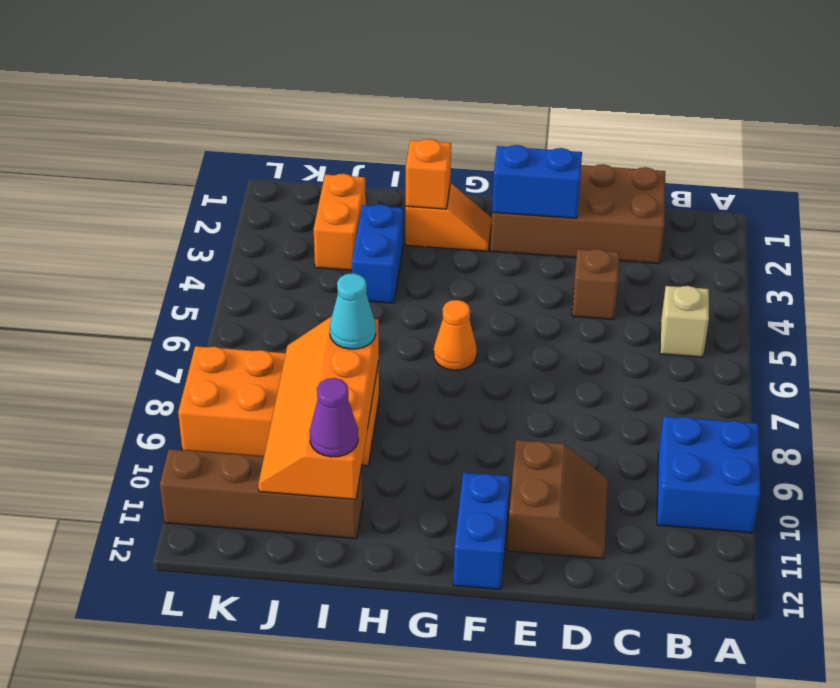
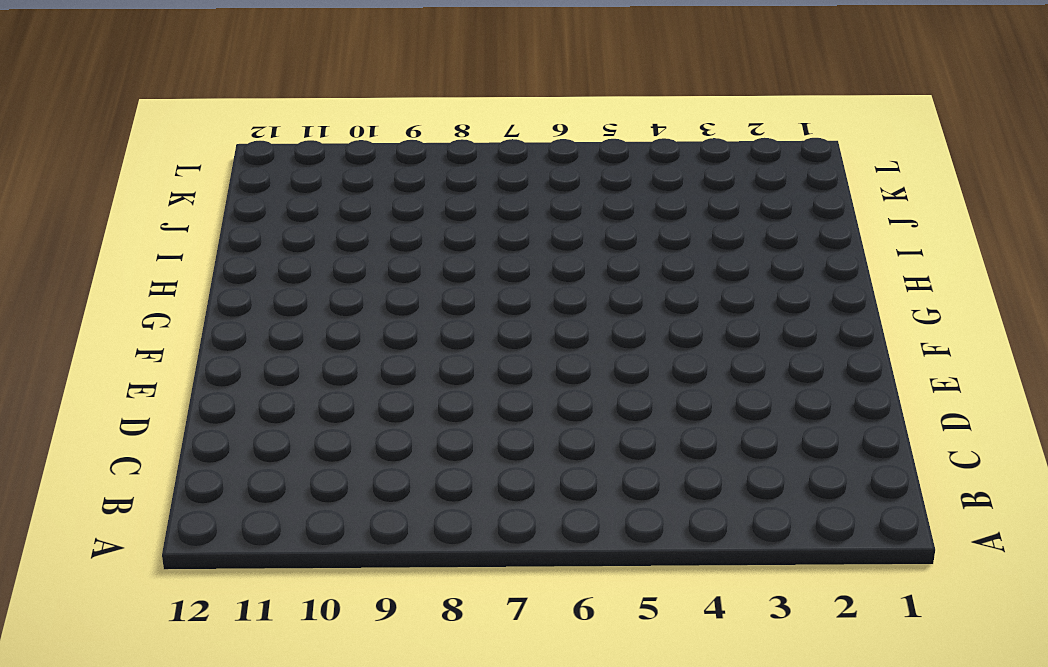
none -> blue 2x2 brick [657,416,761,533]
none -> tan 1x1 brick [660,286,709,357]
none -> brown 2x4 brick [490,164,665,264]

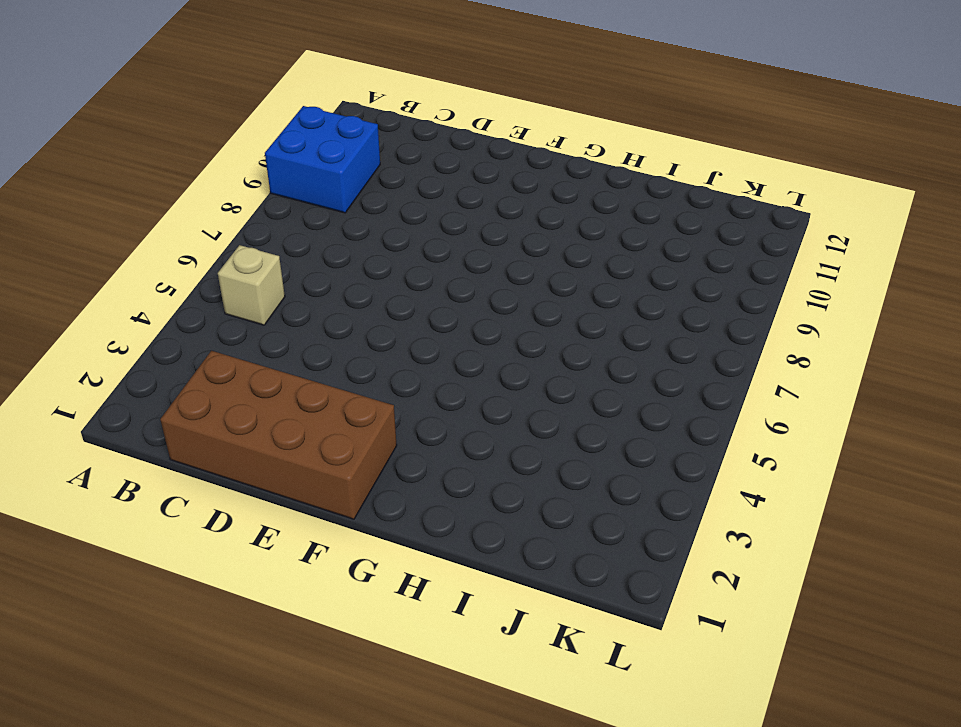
none -> brown 1x1 brick [572,249,619,320]
none -> brown 2x2 slope [507,440,608,559]
none -> blue 1x2 brick [453,473,510,590]

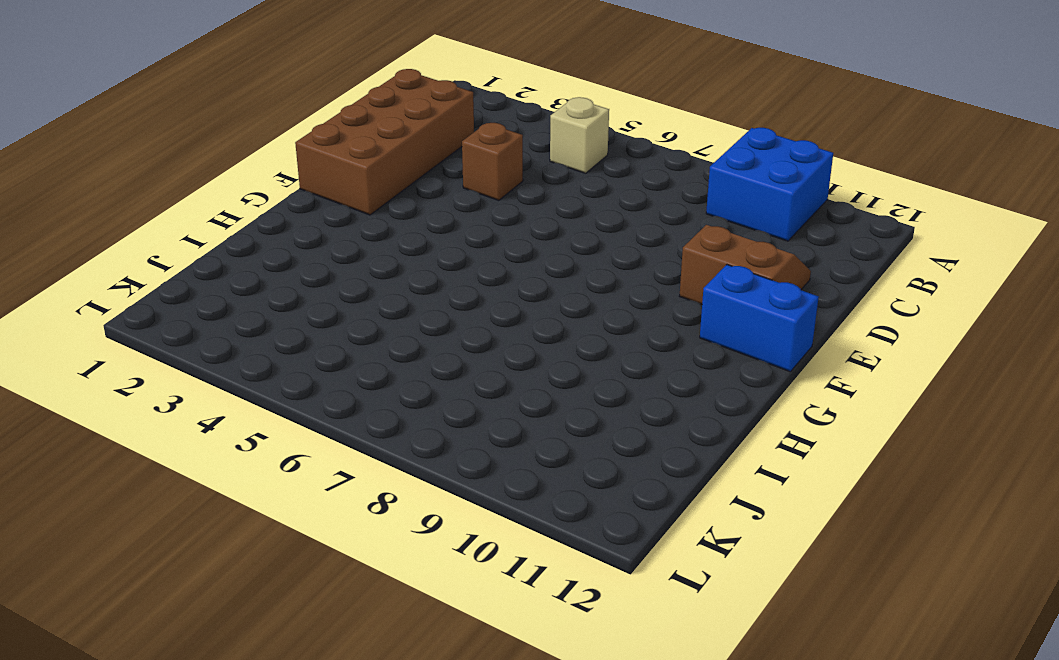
none -> orange 1x2 slope [405,183,492,251]
none -> orange 1x1 cone [434,300,477,370]
none -> blue 1x2 brick [352,204,403,303]

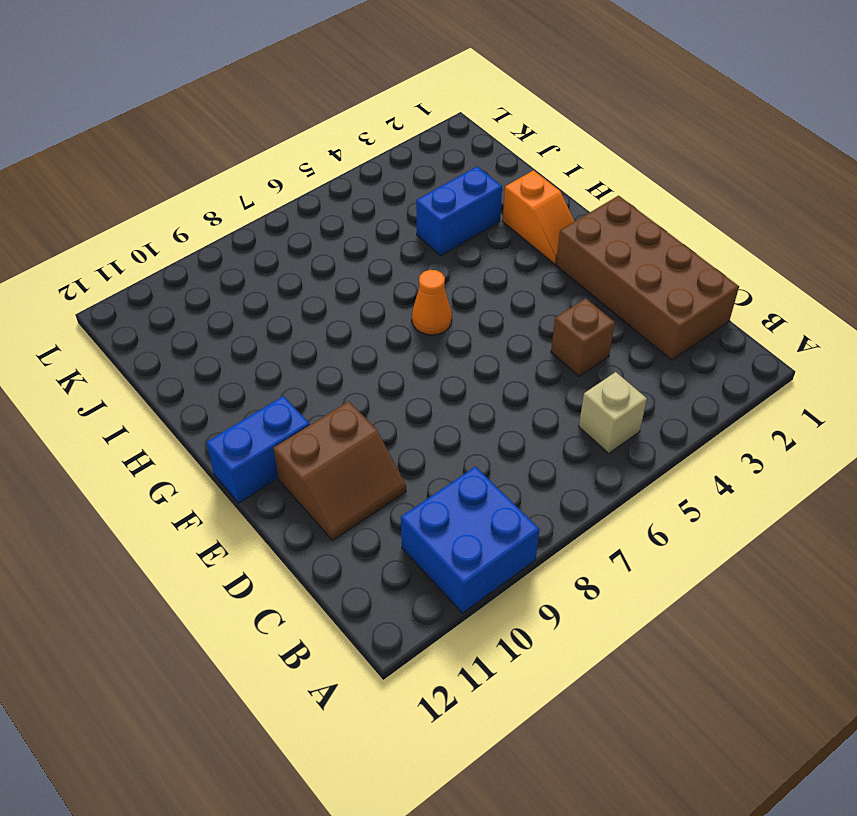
none -> orange 2x4 brick [178,346,379,466]
none -> brown 1x4 brick [160,449,363,539]
none -> orange 1x2 brick [314,174,366,270]

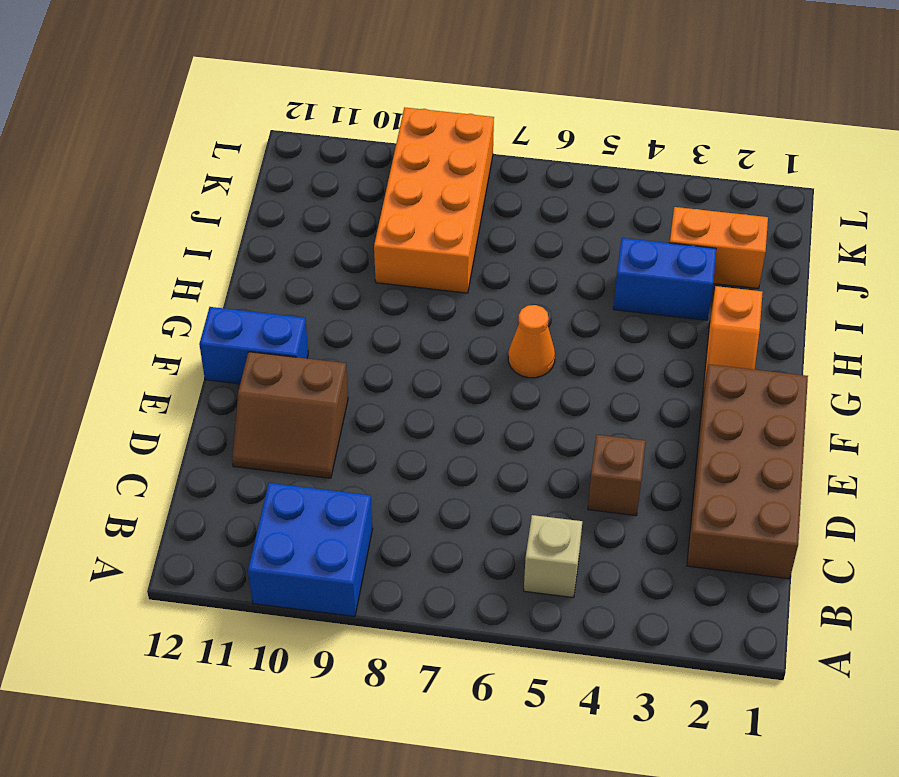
none -> brown 1x4 brick [160,449,363,539]
none -> blue 1x2 brick [492,145,582,218]
none -> orange 1x1 brick [406,139,451,209]

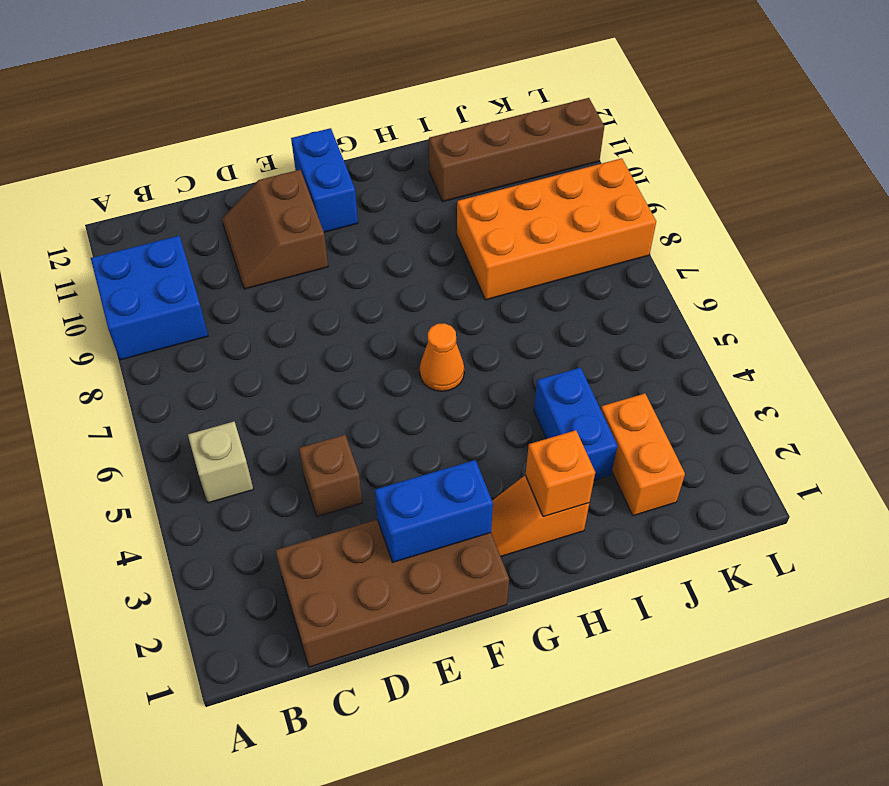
none -> orange 2x4 slope [258,316,379,499]
none -> cyan 1x1 cone [330,273,376,349]
none -> purple 1x1 cone [310,378,358,457]

